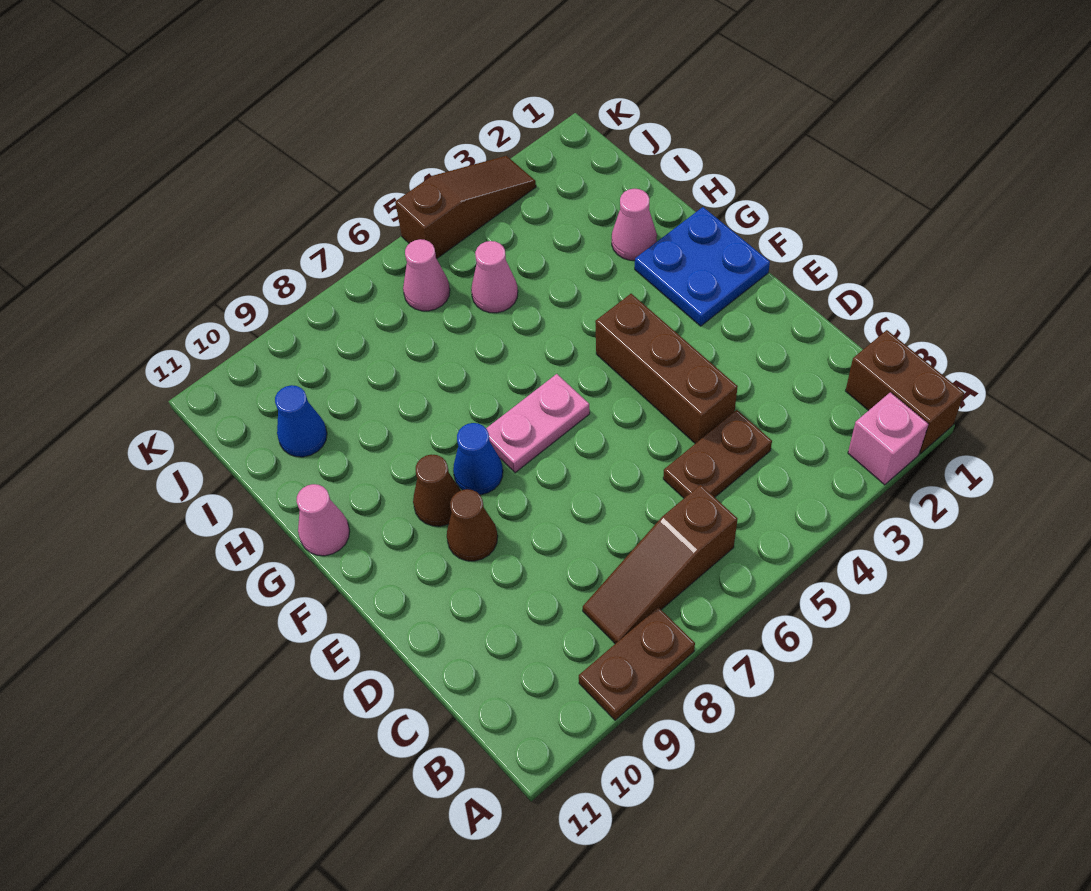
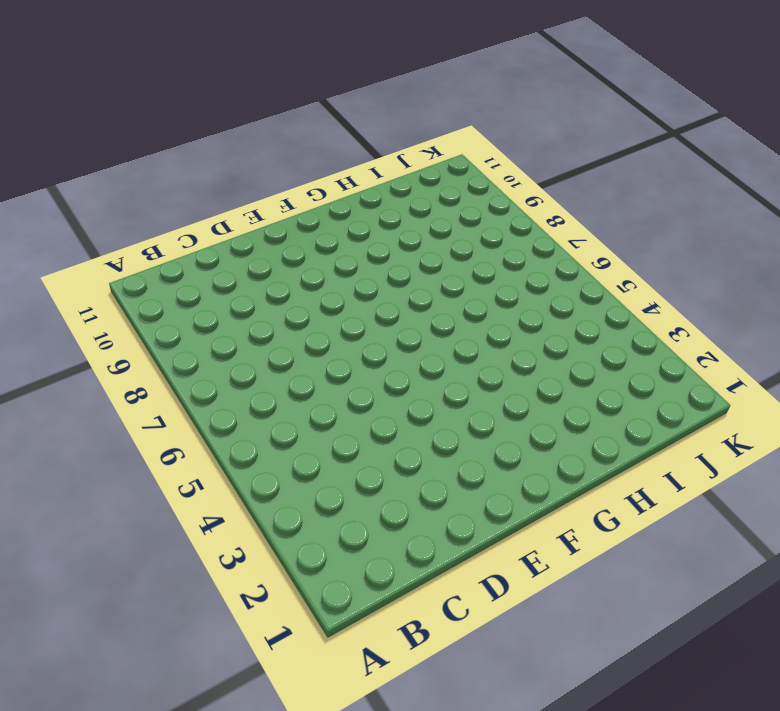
none -> brown 1x2 brick [846,330,964,454]
none -> pink 1x1 brick [848,392,928,485]
none -> brown 1x2 plate [579,607,695,720]

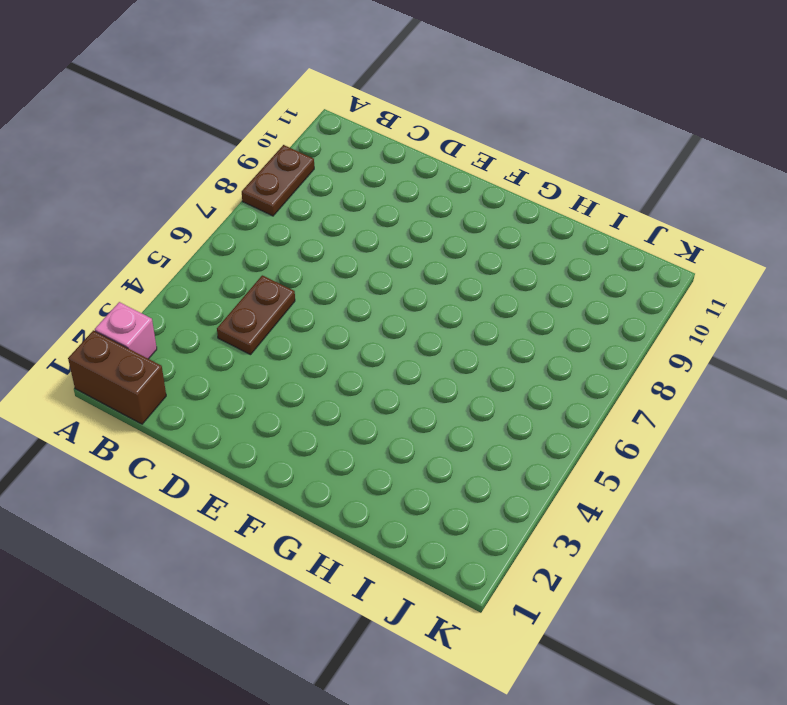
none -> brown 1x3 slope [583,485,738,644]
none -> brown 1x3 brick [595,294,738,444]
none -> brown 1x1 cone [447,489,498,561]

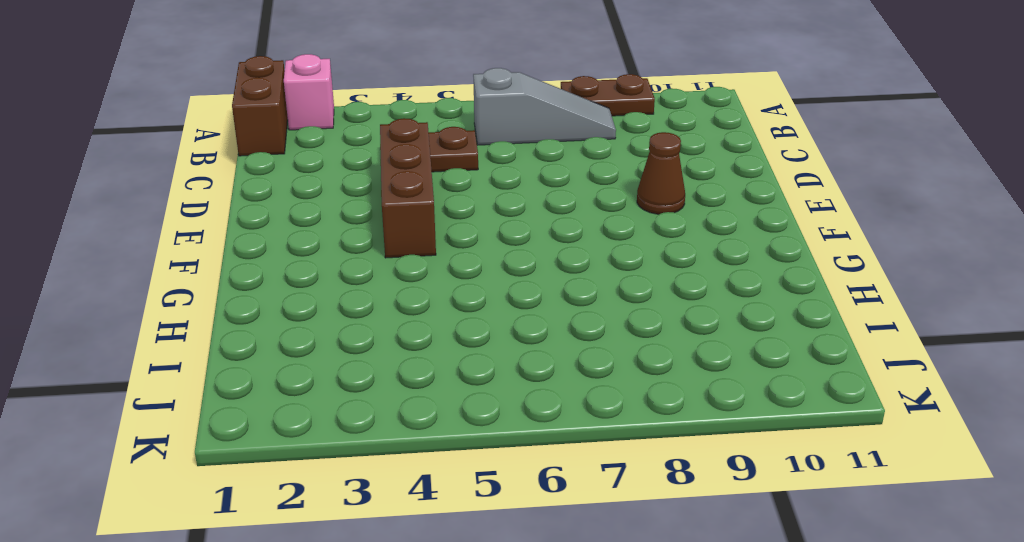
grey 1x3 slope [473,68,616,145] -> brown 1x3 slope [583,485,738,644]
none -> blue 2x2 plate [635,207,770,326]
none -> pink 1x2 plate [486,374,590,473]
none -> blue 1x1 cone [453,423,503,495]

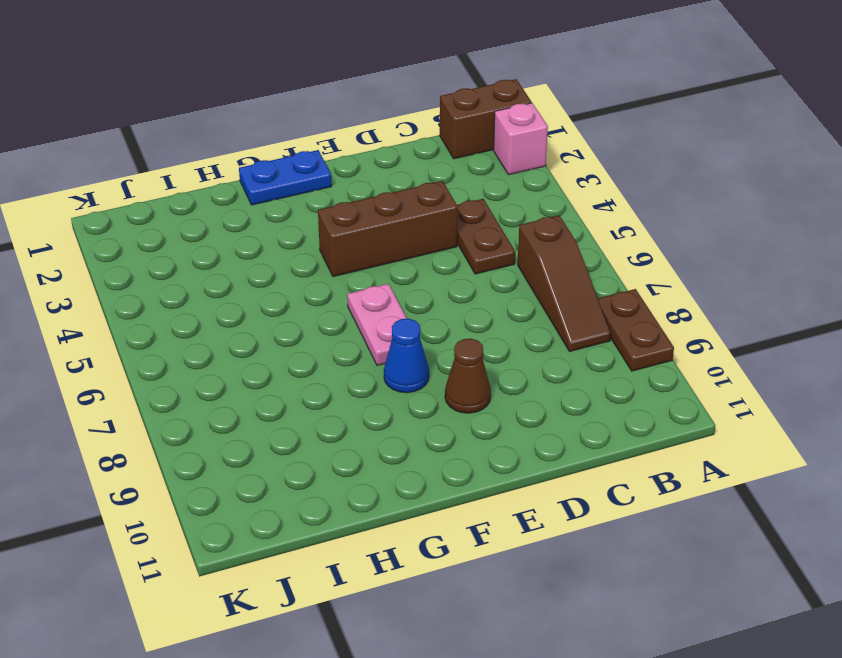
blue 1x2 plate [239,150,332,205] -> blue 2x2 plate [635,207,770,326]
none -> brown 1x1 cone [413,455,461,526]
none -> pink 1x1 cone [297,484,350,556]
none -> pink 1x1 cone [612,189,657,260]

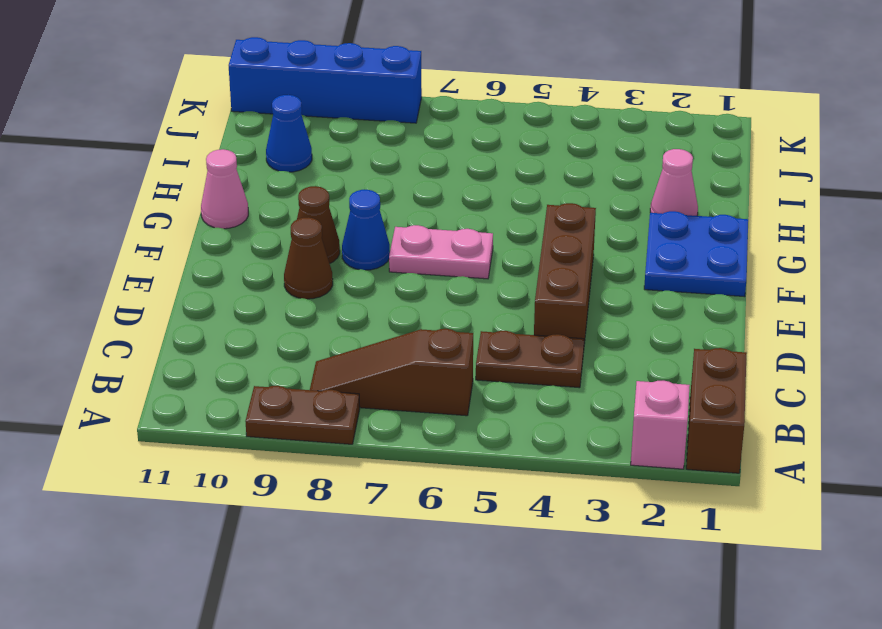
blue 1x4 brick [229,37,422,123] -> none
none -> pink 1x1 cone [471,241,518,313]
none -> pink 1x1 cone [403,239,450,311]
none -> brown 1x3 slope [395,156,536,259]

